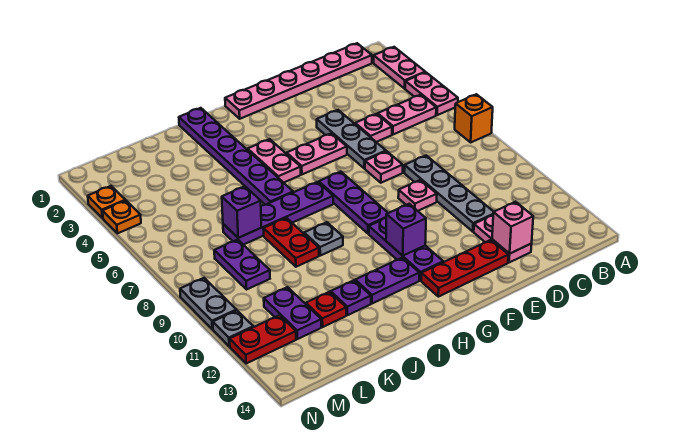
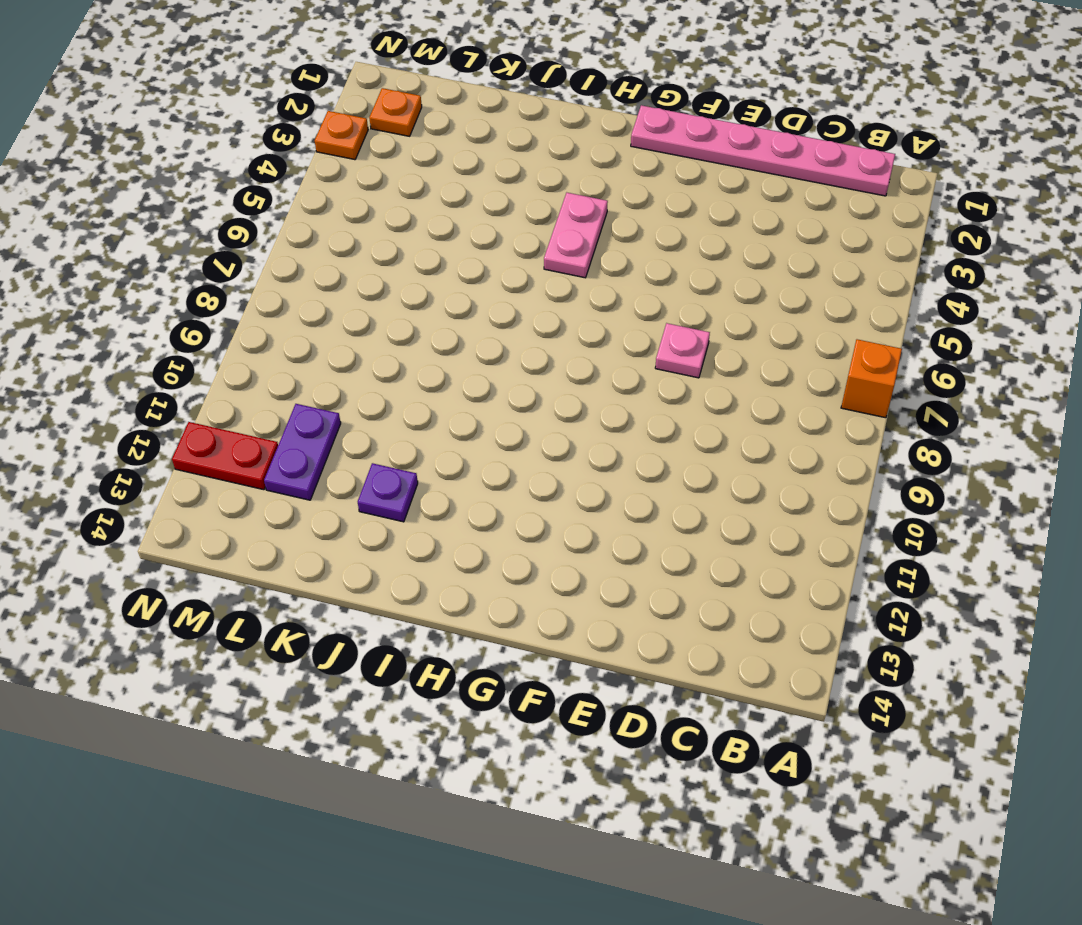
orange 1x1 plate [369,88,422,136] -> orange 1x1 plate moved to [103,201,141,233]
none -> pink 1x2 plate [374,47,425,89]
none -> pink 1x2 plate [405,72,458,115]
none -> pink 1x2 plate [378,95,436,135]
none -> pink 1x1 plate [355,114,392,142]

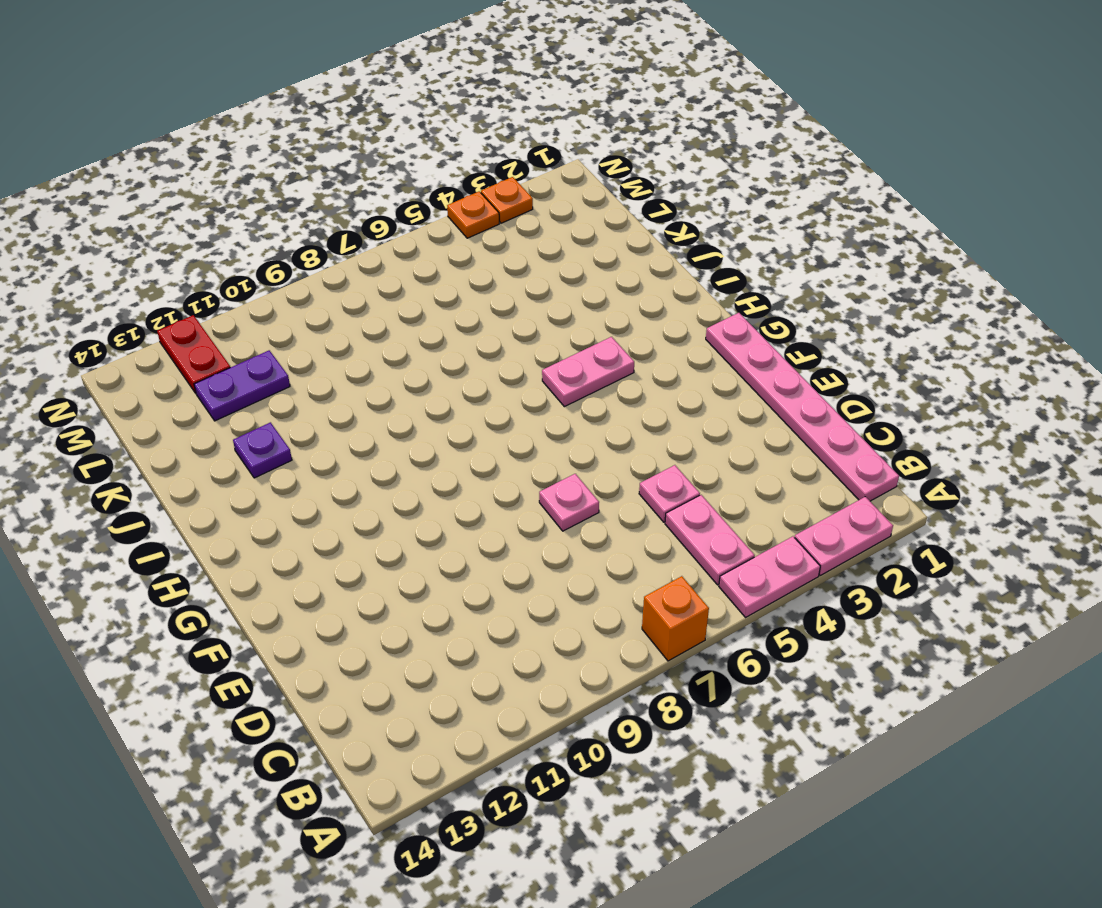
none -> grey 1x4 plate [404,156,494,232]
none -> pink 1x2 plate [474,215,532,263]
none -> grey 1x3 plate [317,110,386,168]
none -> pink 1x1 plate [398,180,437,211]

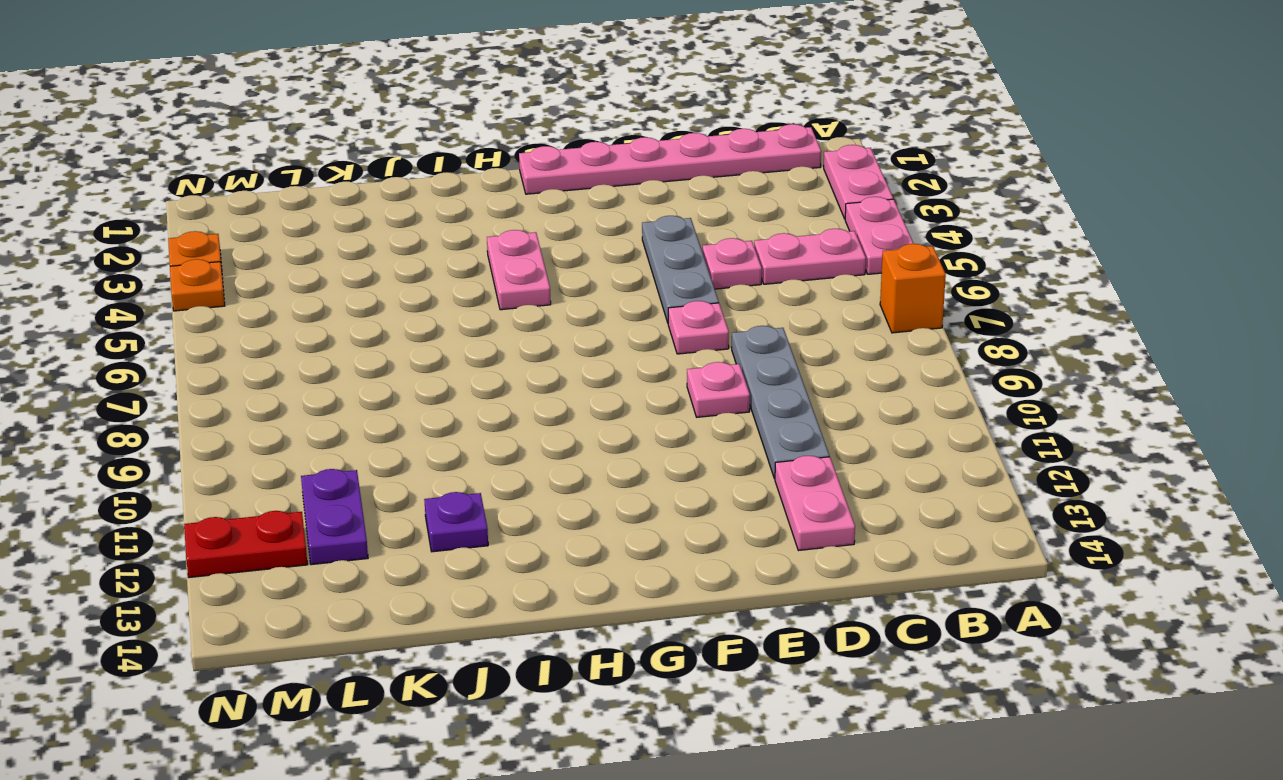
none -> red 1x3 plate [421,240,508,297]
none -> pink 1x2 plate [287,133,347,174]
none -> purple 1x3 plate [318,172,388,234]
none -> purple 1x3 plate [369,218,443,281]

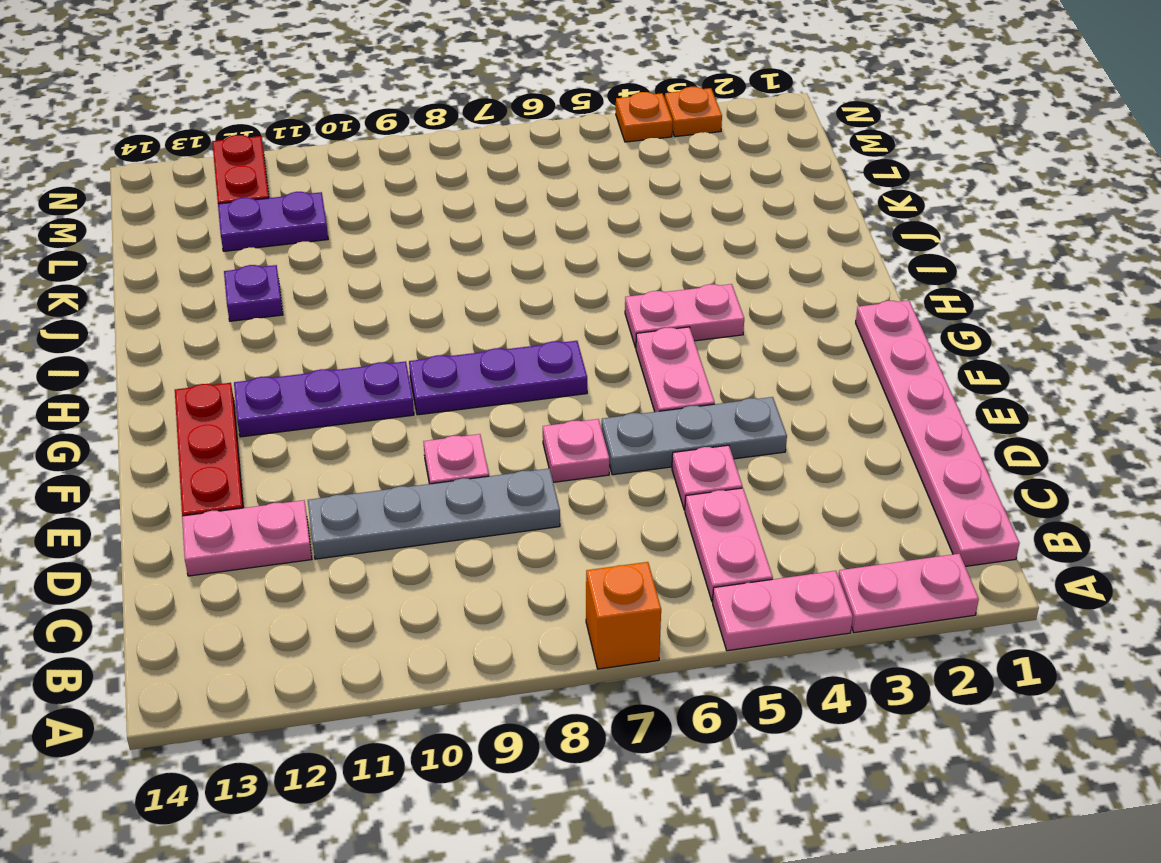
none -> purple 1x4 plate [223,182,333,245]
none -> purple 1x2 plate [355,258,419,304]
none -> purple 1x6 plate [179,108,293,205]
none -> grey 1x1 plate [304,222,343,256]

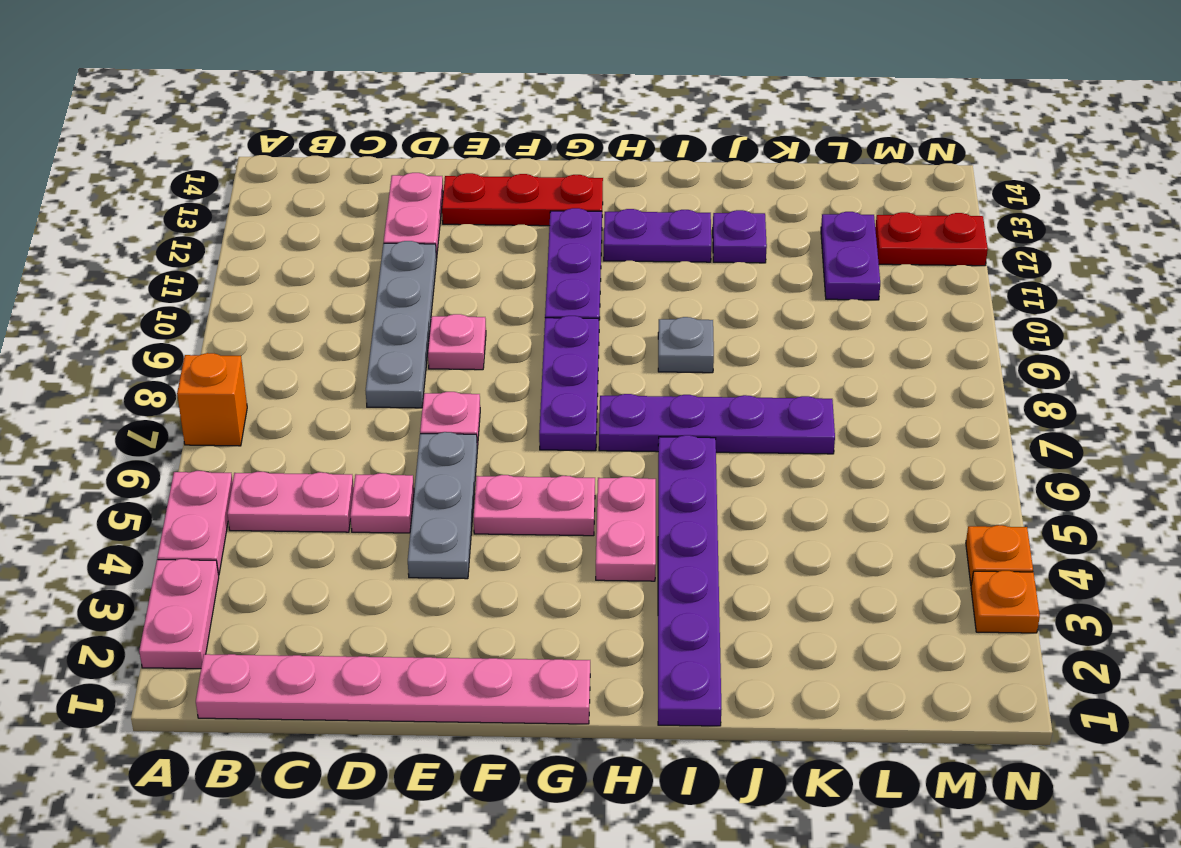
none -> red 1x2 plate [263,218,319,267]
none -> red 1x1 plate [306,292,346,327]
none -> purple 1x2 plate [214,240,270,290]
none -> grey 1x2 plate [180,278,236,329]

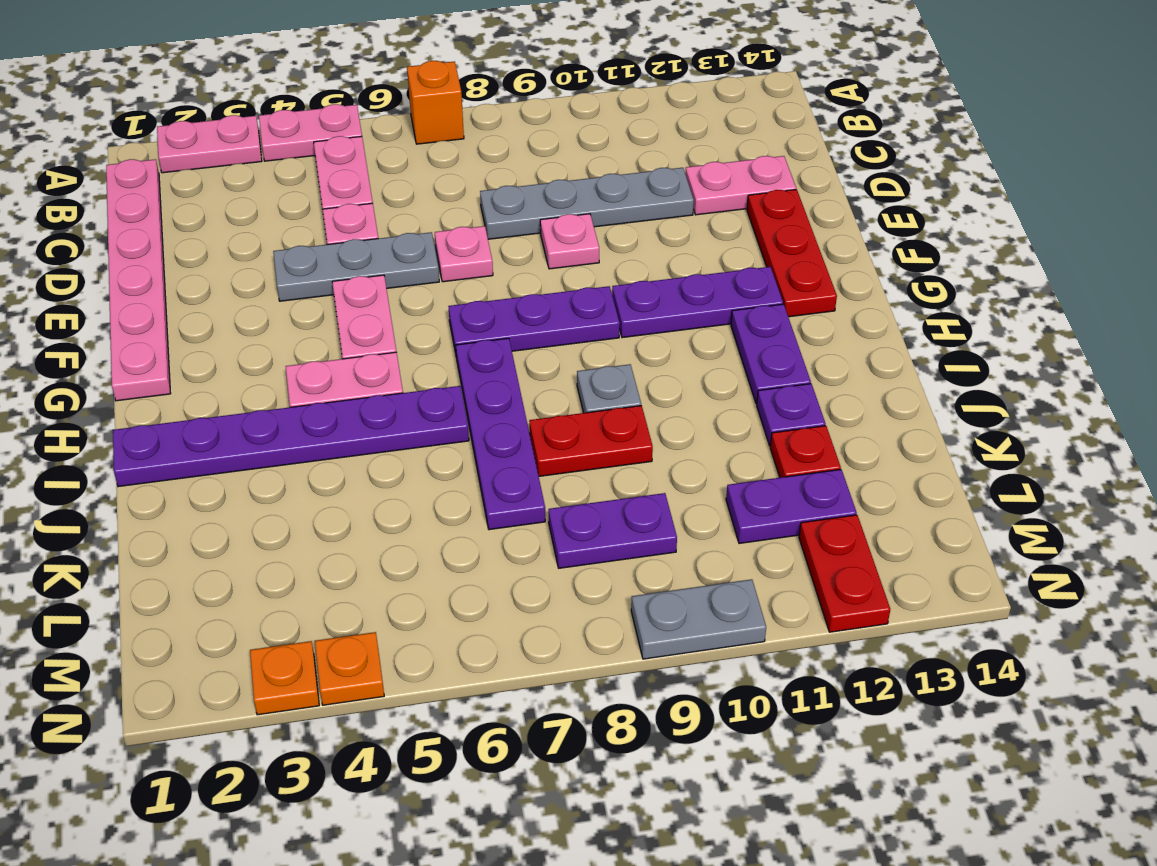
none -> grey 1x1 plate [213,310,253,346]
none -> pink 1x1 brick [492,202,533,254]
none -> purple 1x1 brick [386,204,426,256]
none -> purple 1x1 brick [222,186,261,238]

